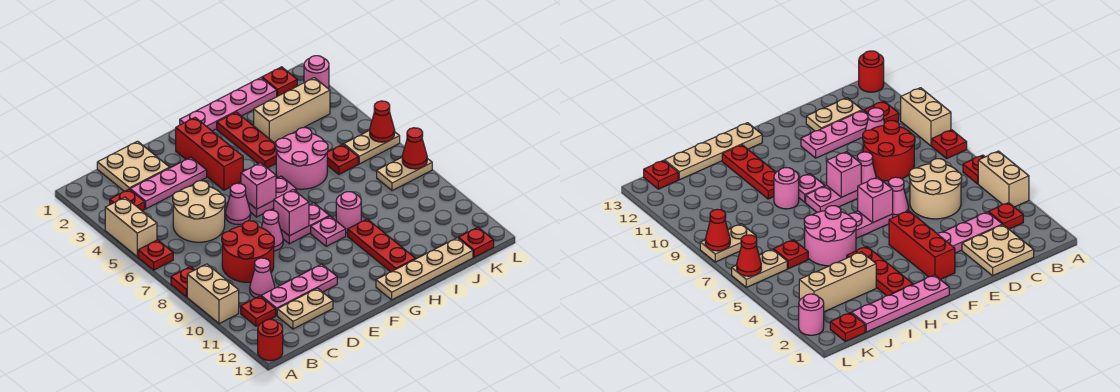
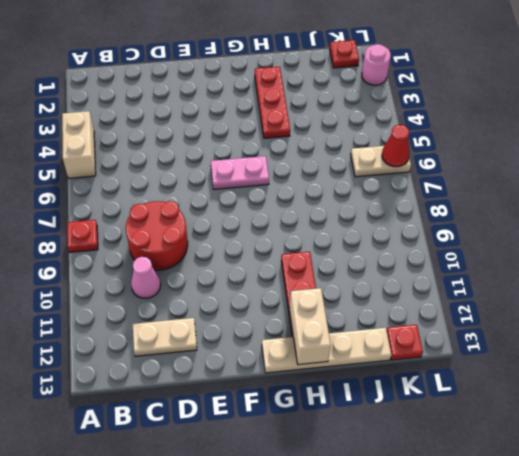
tan 1x2 brick [289,288,331,365] -> tan 1x2 brick moved to [187,264,239,324]
none -> red 1x1 plate [138,240,173,270]
none -> red 1x1 round brick [258,319,283,361]
none -> red 1x1 plate [110,189,145,211]
none -> red 1x1 plate [241,296,276,326]

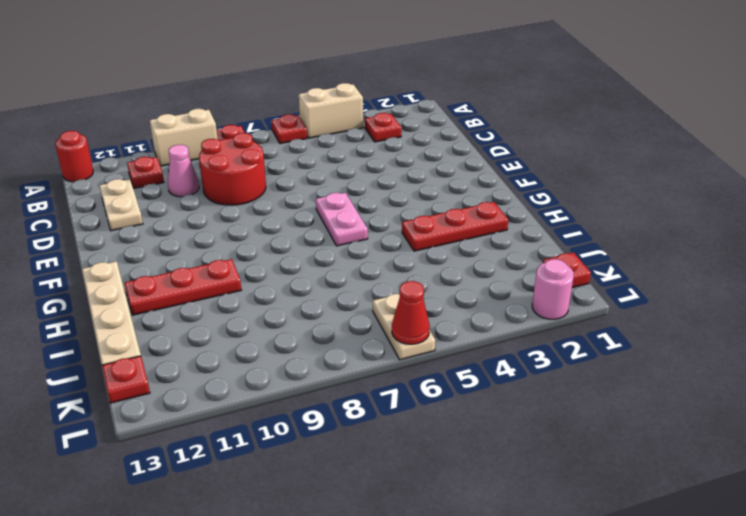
none -> tan 2x2 plate [97,141,170,192]
none -> pink 1x3 plate [130,157,207,209]
none -> tan 2x2 round brick [173,181,225,242]
none -> pink 1x3 plate [261,264,337,316]

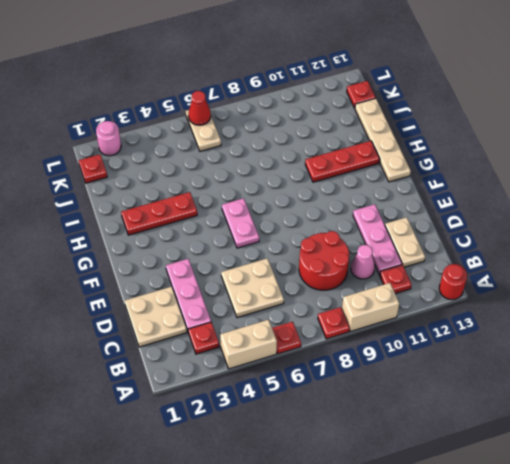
tan 2x2 plate [221,258,284,318] -> tan 2x2 round brick [173,181,225,242]
none -> pink 1x1 cone [226,183,251,225]
none -> pink 1x1 cone [261,210,283,251]
none -> red 1x3 brick [176,118,243,190]
none -> pink 1x2 plate [281,203,329,244]

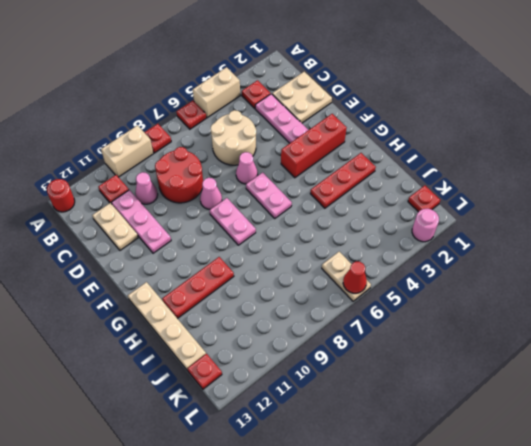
none -> pink 1x4 plate [180,78,277,131]
none -> pink 1x1 plate [311,216,346,246]
none -> pink 2x2 round brick [276,128,328,189]
none -> pink 1x1 round brick [336,192,361,233]

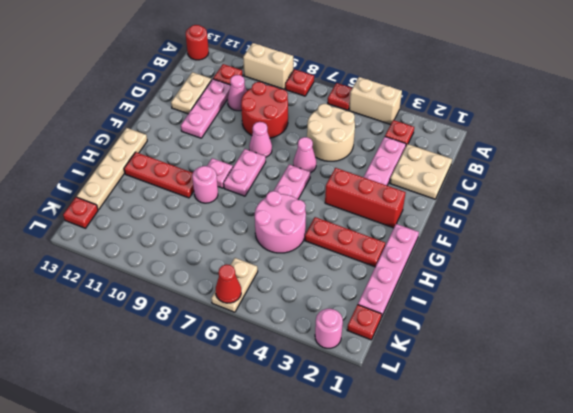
none -> tan 1x3 brick [254,78,330,143]
none -> red 1x1 plate [327,144,358,174]
none -> tan 1x2 plate [377,157,432,191]
none -> pink 1x1 brick [241,163,276,209]

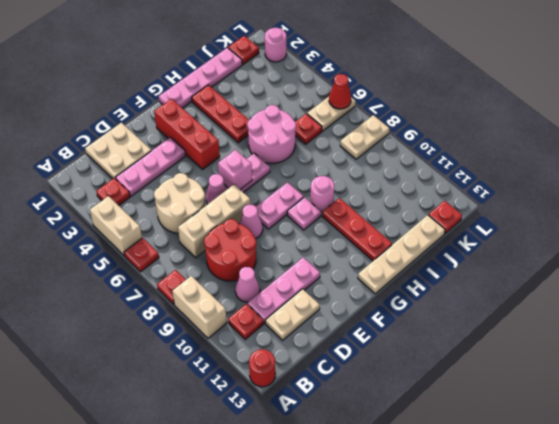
tan 1x3 brick [178,185,250,258] -> tan 1x3 brick moved to [254,78,330,143]
none -> pink 1x1 brick [273,190,309,236]
none -> red 1x1 cone [402,128,427,169]

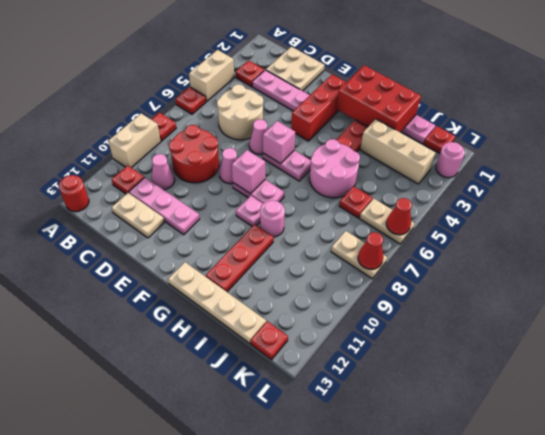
red 2x3 brick [337,65,421,132] -> none

